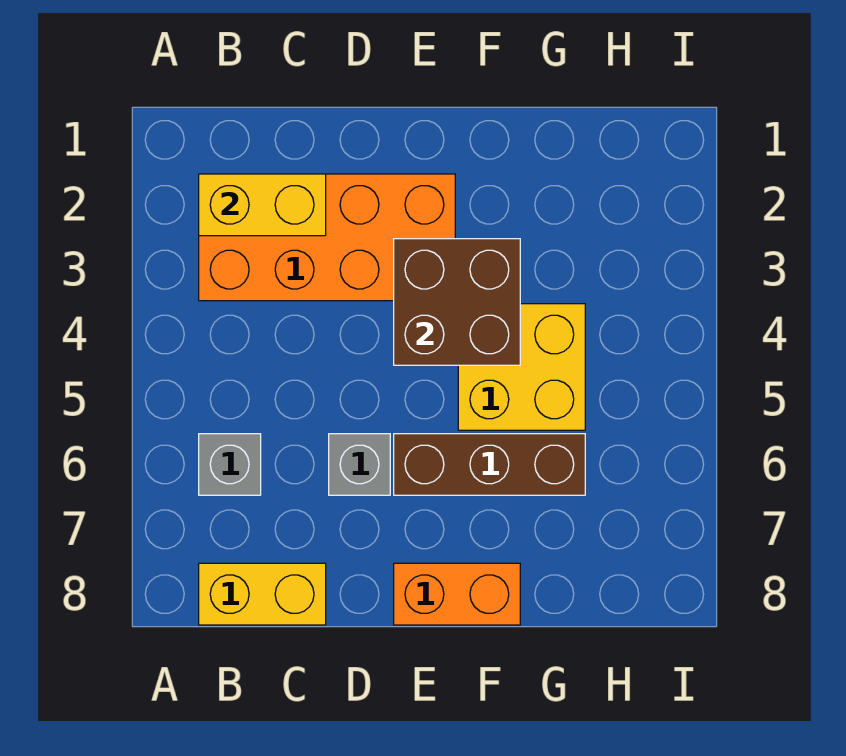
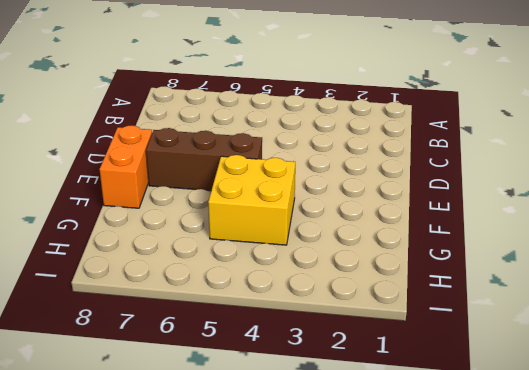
brown 1x3 brick [146,128,262,191] -> brown 1x3 brick turned to [394,434,585,495]
none -> orange 2x4 brick [199,174,455,301]
none -> grey 1x1 brick [199,434,261,495]

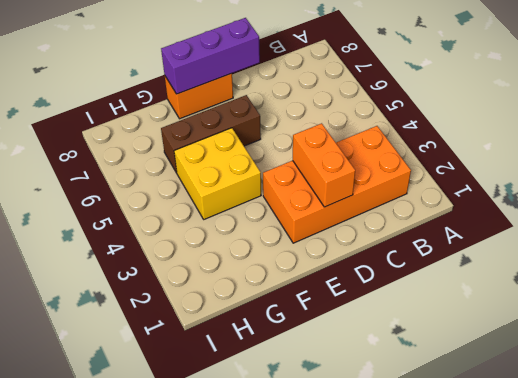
orange 1x2 brick [293,123,355,207] -> none
purple 1x3 brick [161,18,260,94] -> none
none -> grey 1x1 brick [199,434,261,495]
none -> yellow 1x2 brick [199,563,326,625]

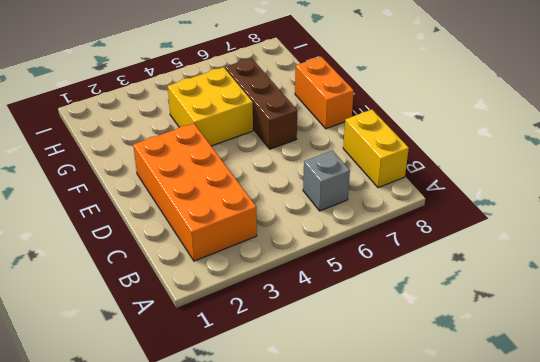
none -> grey 1x1 brick [329,434,390,495]
none -> yellow 1x2 brick [199,174,326,236]

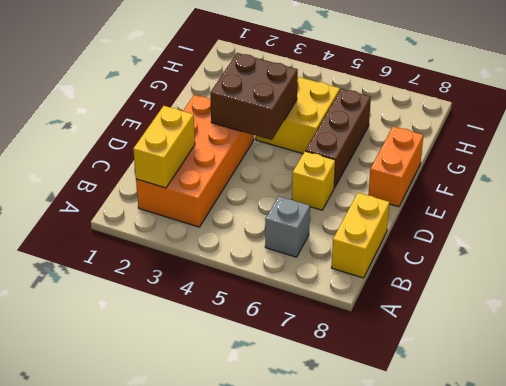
yellow 1x1 brick [292,151,335,210] -> grey 1x1 brick [329,434,390,495]

